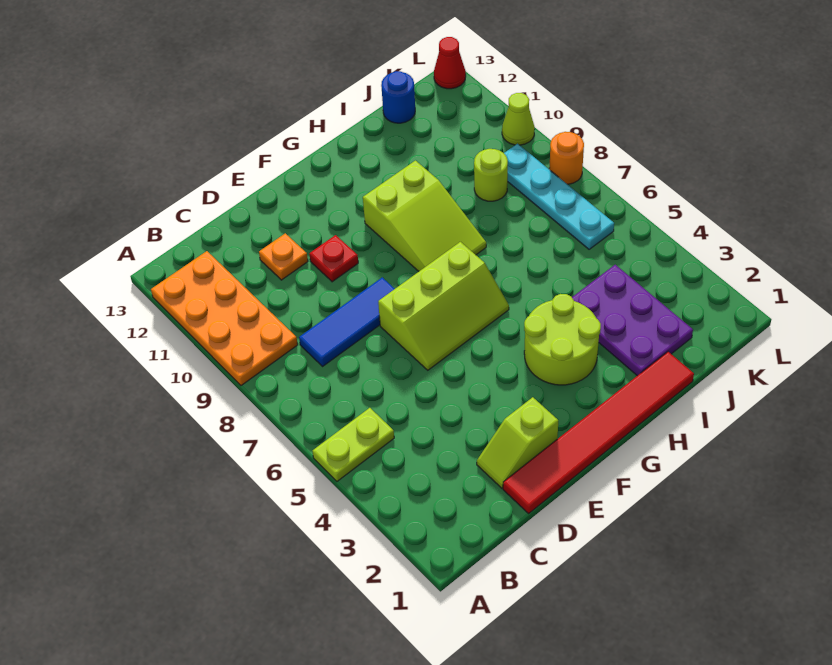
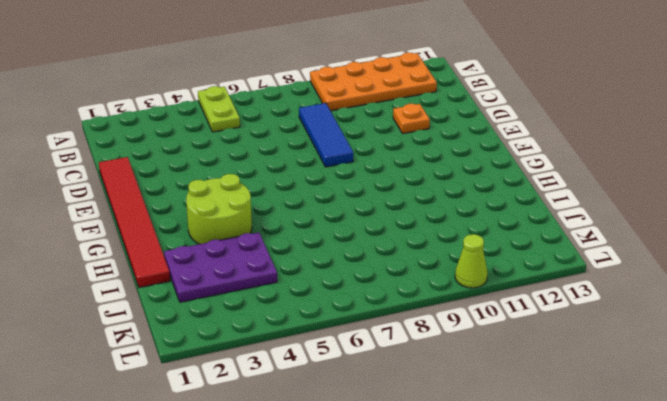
none -> lime 1x2 slope [477,397,558,488]
none -> lime 2x3 slope [378,242,509,370]
none -> red 1x1 plate [309,235,358,282]

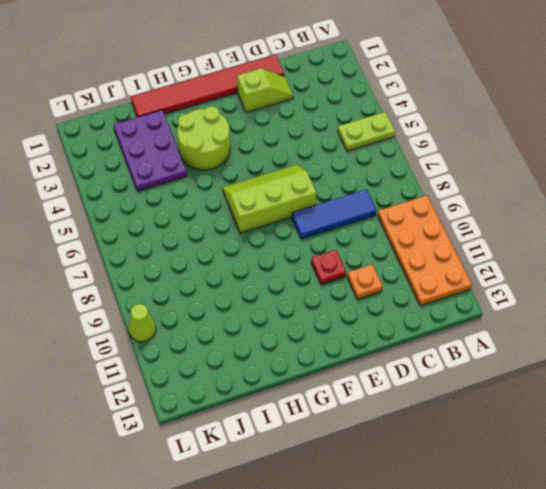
none -> lime 2x3 slope [363,161,486,271]
none -> lime 1x1 round brick [474,149,508,201]
none -> blue 1x1 round brick [381,71,415,123]

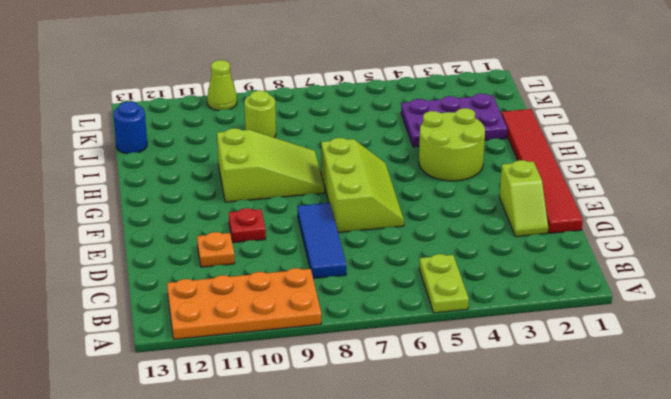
none -> cyan 1x4 plate [504,144,614,249]
none -> orange 1x1 round brick [549,132,584,184]
none -> red 1x1 cone [434,37,466,89]

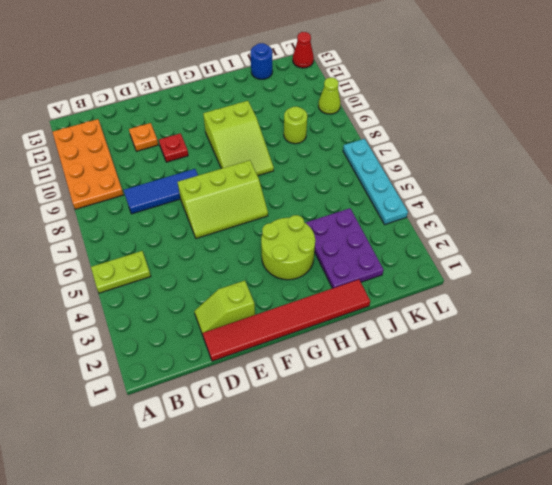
cyan 1x4 plate [343,139,408,224] -> cyan 1x4 plate moved to [504,144,614,249]
none -> orange 1x1 round brick [549,132,584,184]

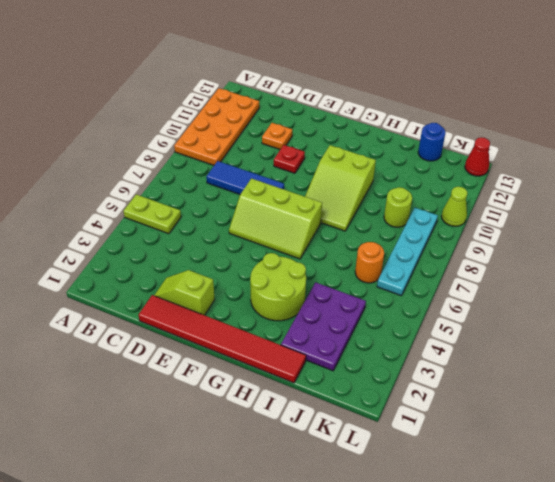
orange 1x1 round brick [355,242,384,283] -> orange 1x1 round brick moved to [549,132,584,184]

